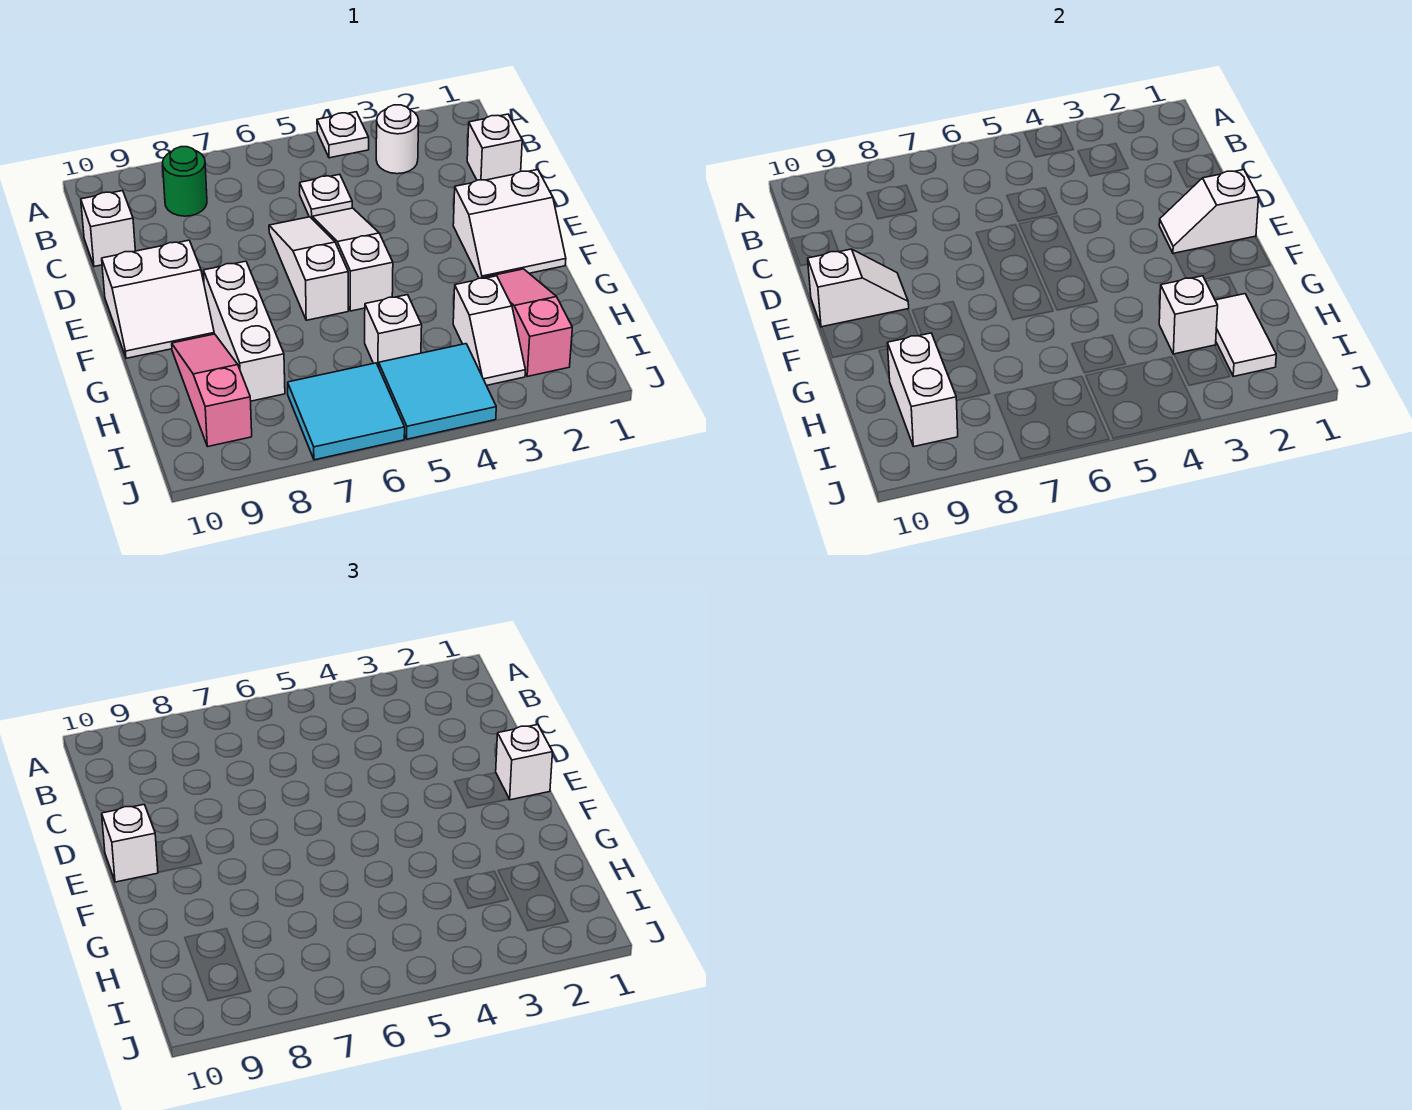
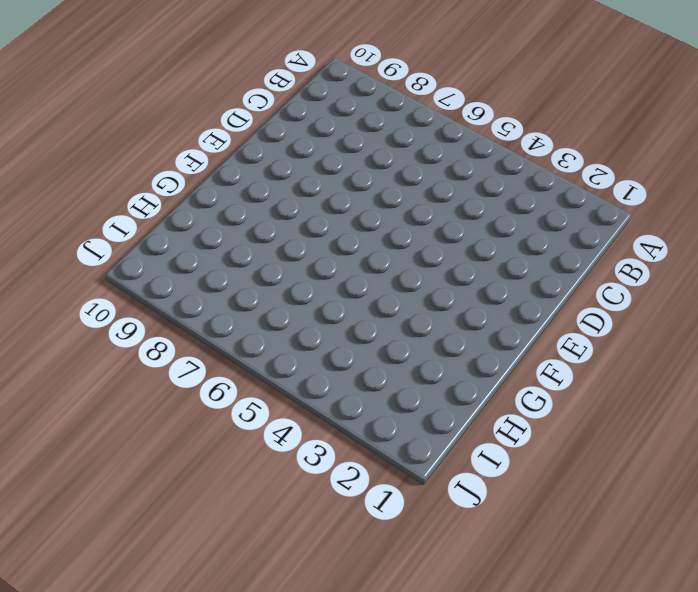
none -> white 1x1 plate [317,112,369,158]
none -> white 1x1 round brick [376,105,419,174]
none -> green 1x1 round brick [163,147,207,216]

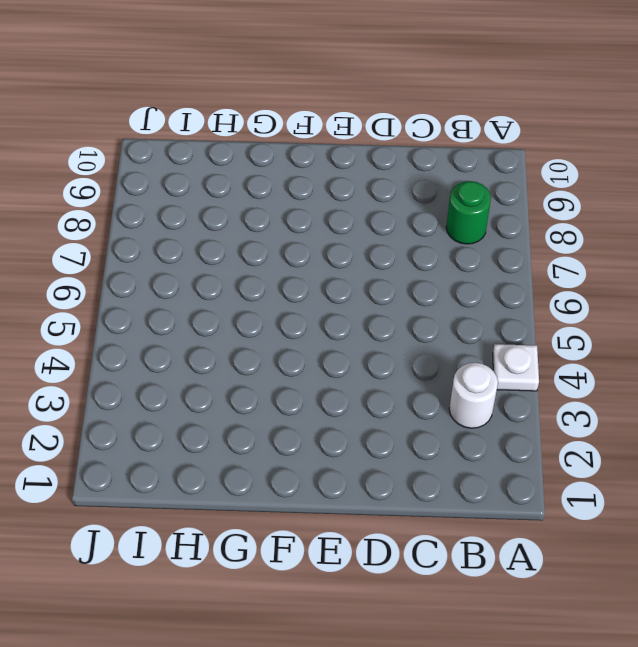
none -> white 1x1 brick [467,114,522,180]
none -> white 1x1 plate [300,174,352,218]
none -> white 1x1 brick [81,191,135,267]

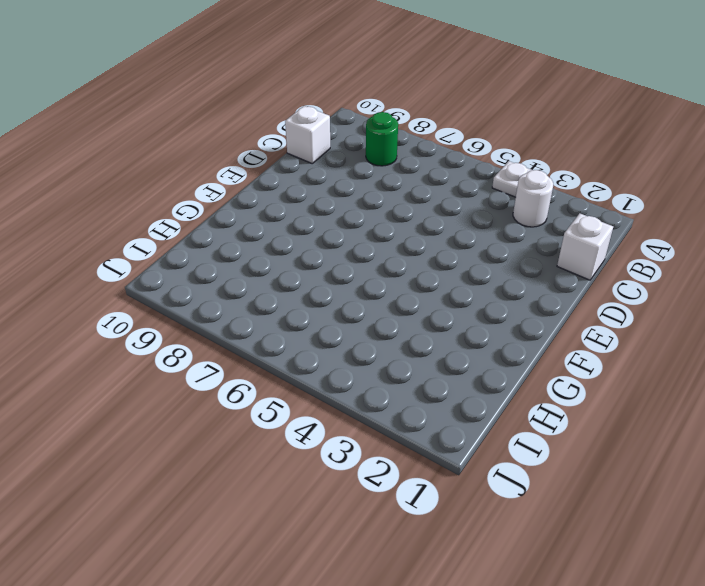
none -> white 1x1 plate [300,174,352,218]
none -> white 1x3 slope [312,208,393,311]
none -> white 1x3 slope [269,217,348,320]

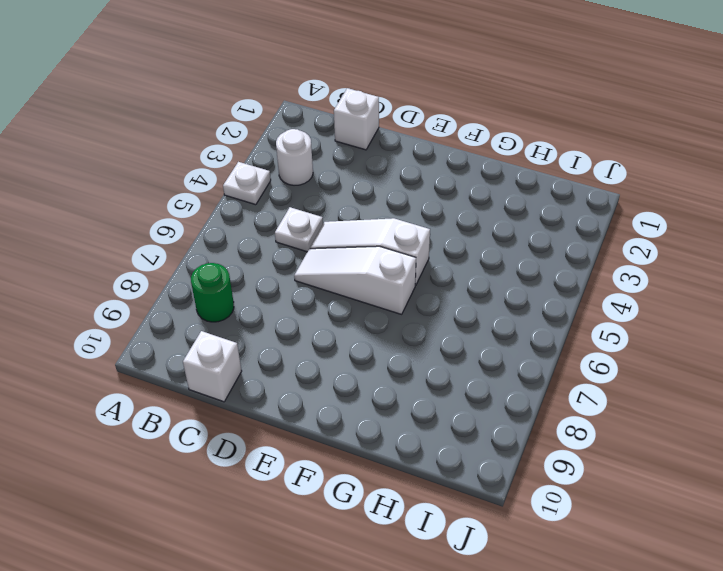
none -> white 2x2 slope [453,170,566,278]
none -> white 2x2 slope [102,240,214,358]
none -> white 1x3 brick [203,261,285,401]

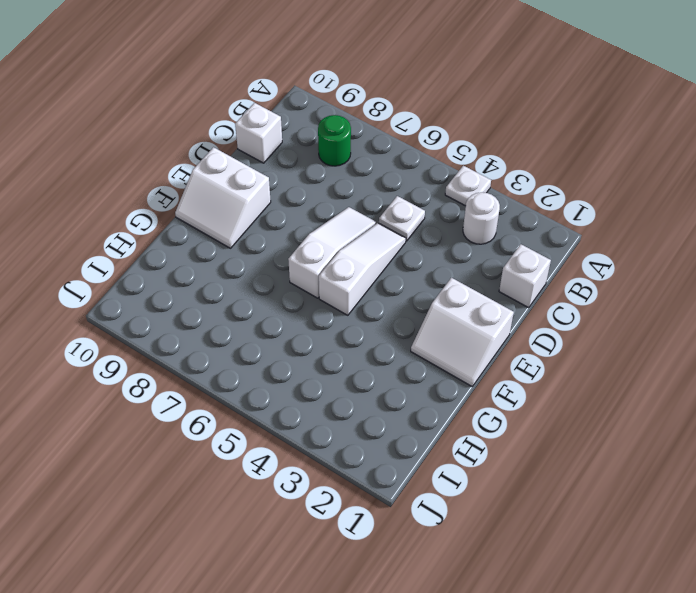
none -> white 1x3 brick [203,261,285,401]
none -> pink 1x3 slope [483,269,572,376]
none -> pink 1x3 slope [172,334,252,447]

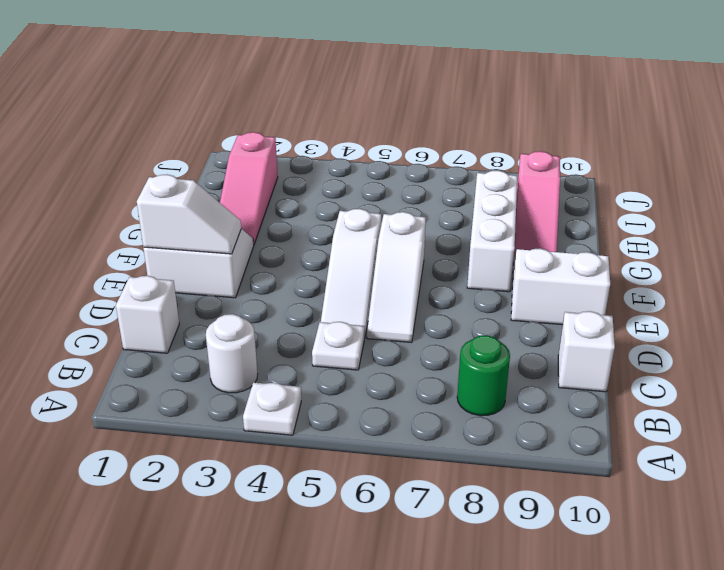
none -> white 1x2 slope [453,276,525,385]
none -> white 1x1 brick [365,295,422,367]
none -> cyan 2x2 tile [379,344,496,439]

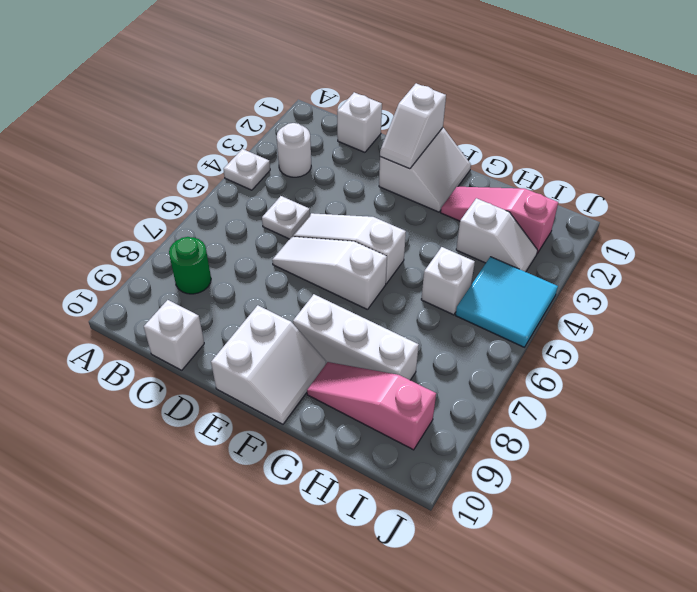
none -> cyan 2x2 tile [288,363,405,460]
none -> white 1x2 slope [808,249,909,327]
none -> white 1x2 tile [1215,294,1276,376]

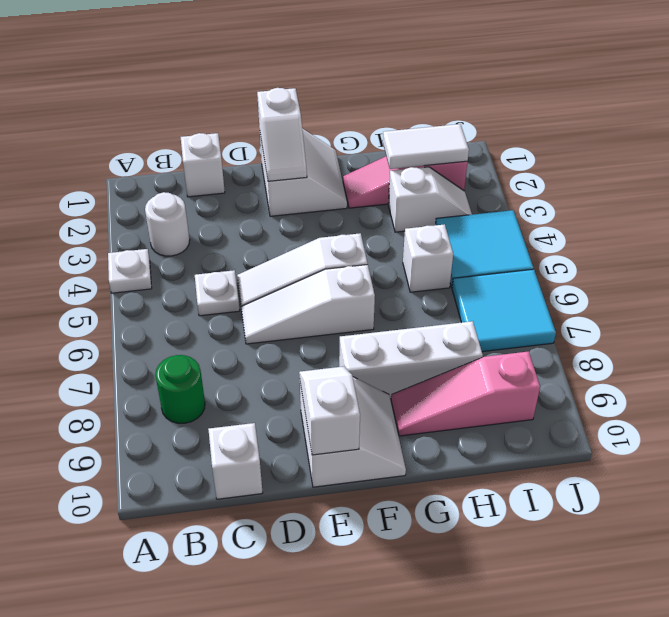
none -> white 1x1 brick [1159,276,1218,354]
none -> white 1x2 brick [887,333,958,447]
none -> white 1x1 brick [496,725,553,800]

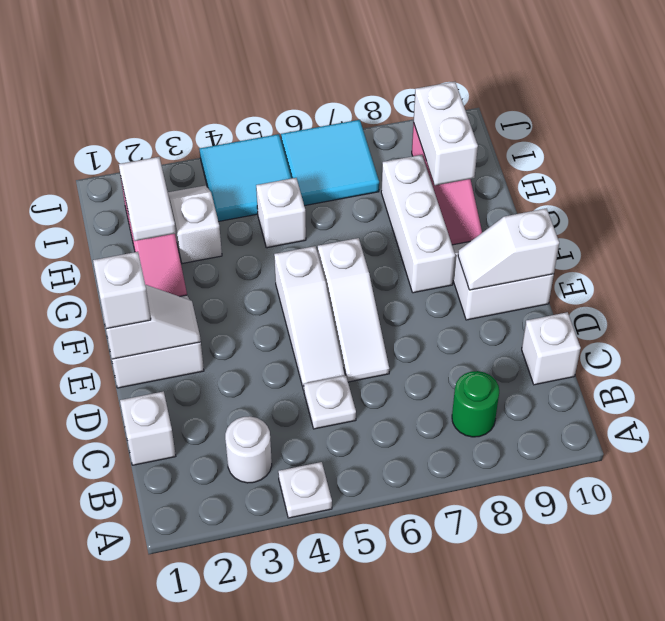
none -> white 1x1 brick [1159,276,1218,354]
none -> white 1x1 brick [102,805,158,882]

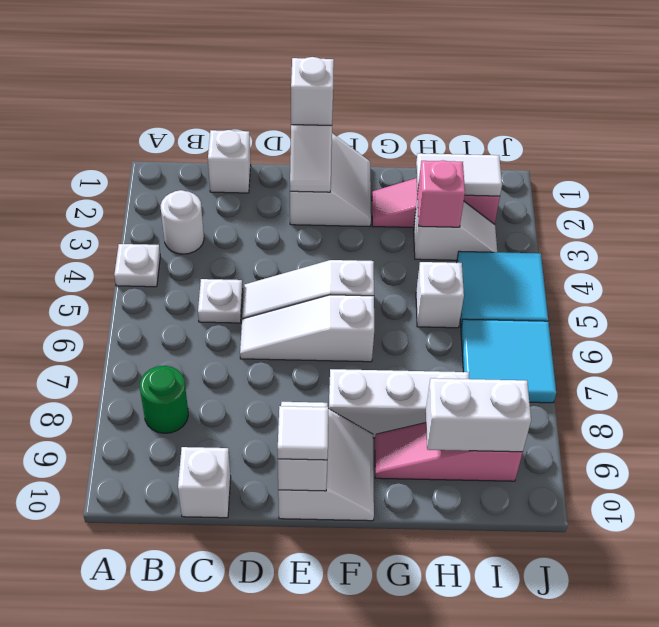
white 1x1 tile [278,406,328,460] -> white 1x1 brick [102,805,158,882]
pink 1x1 brick [417,160,465,227] -> white 1x1 brick [1159,276,1218,354]

